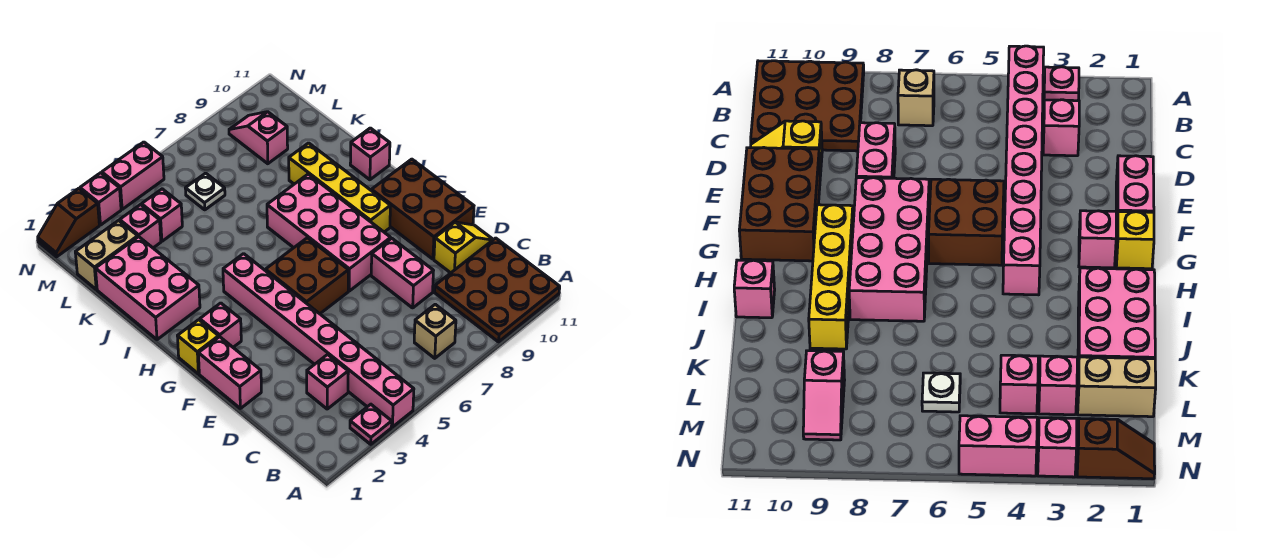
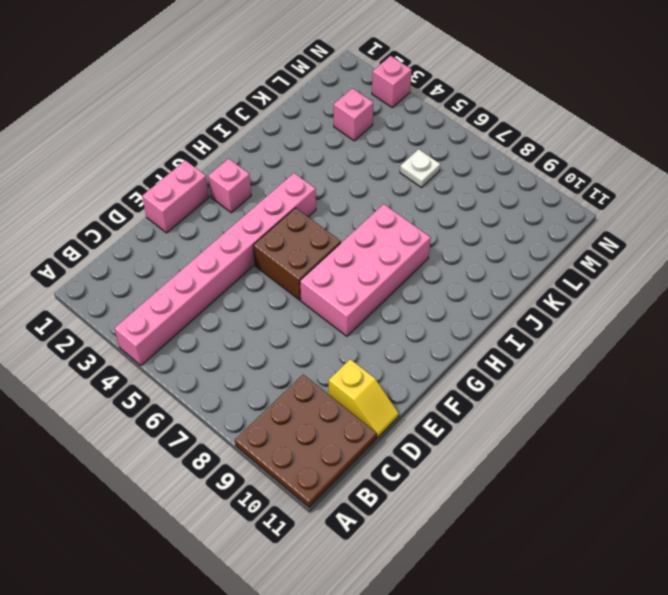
none -> pink 1x1 plate [350,404,392,444]
none -> tan 1x1 brick [414,304,456,358]
none -> pink 1x1 brick [307,355,348,409]

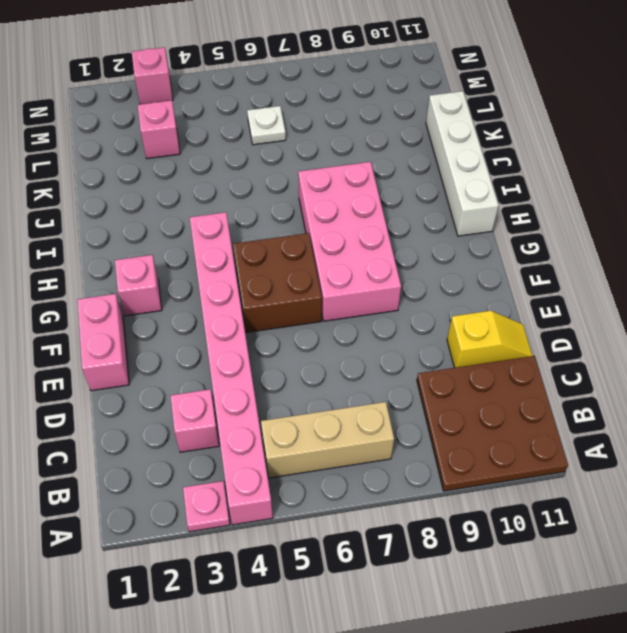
tan 1x3 brick [261,402,394,478] -> tan 1x1 brick [414,304,456,358]
white 1x4 brick [426,91,499,236] -> pink 1x1 brick [350,128,390,180]
none -> pink 1x2 brick [371,238,433,308]
none -> brown 2x3 brick [371,159,474,259]
none -> yellow 1x1 brick [178,320,219,374]

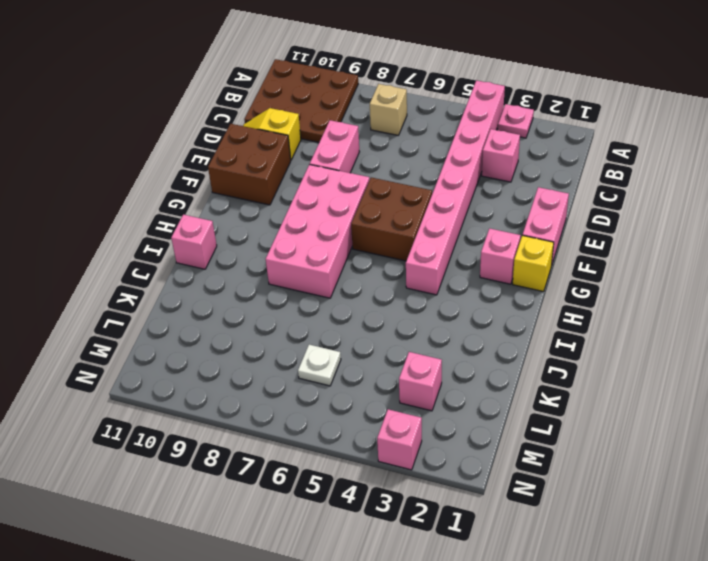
brown 2x2 brick [208,124,291,205] -> brown 2x3 brick [371,159,474,259]
none -> yellow 1x4 brick [289,143,390,232]
none -> pink 2x3 brick [95,237,200,340]
none -> tan 1x2 brick [75,220,138,289]

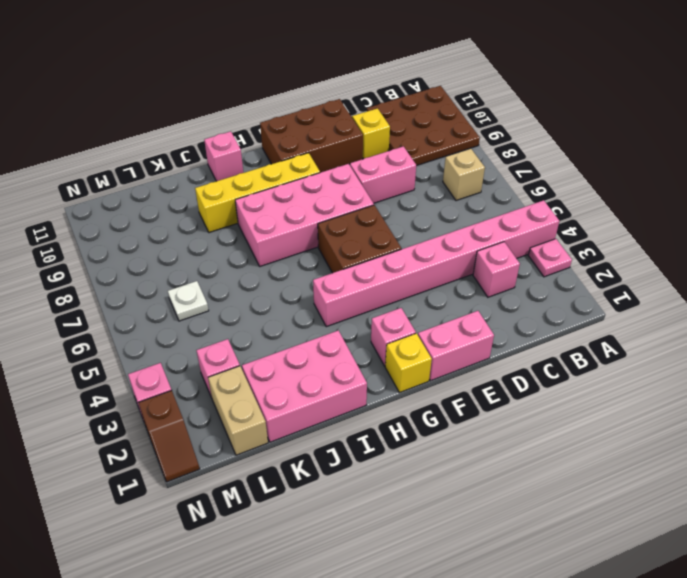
none -> pink 1x1 brick [142,189,182,241]
none -> pink 1x2 slope [229,112,288,164]
none -> pink 1x2 brick [102,142,164,209]

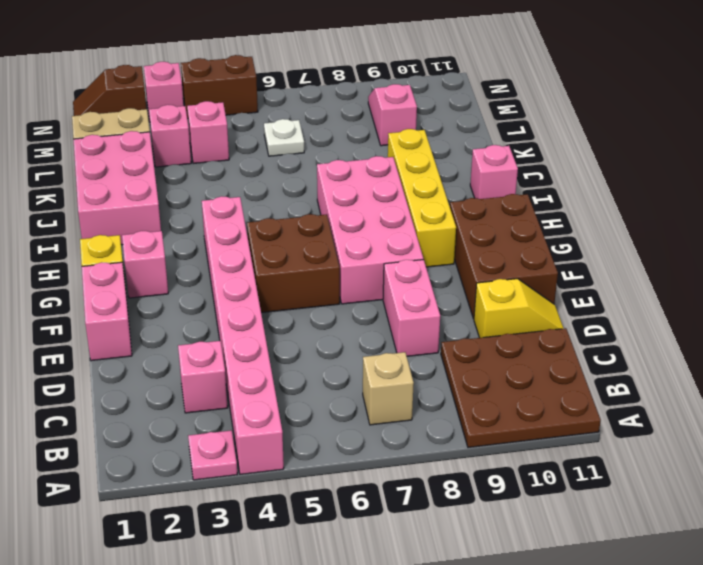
brown 1x2 brick [181,55,258,119] -> pink 1x2 brick [102,142,164,209]

